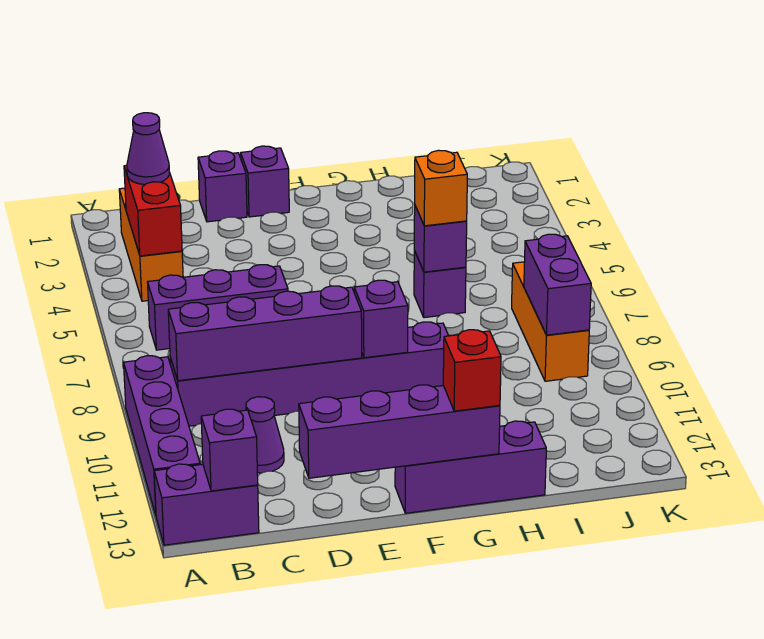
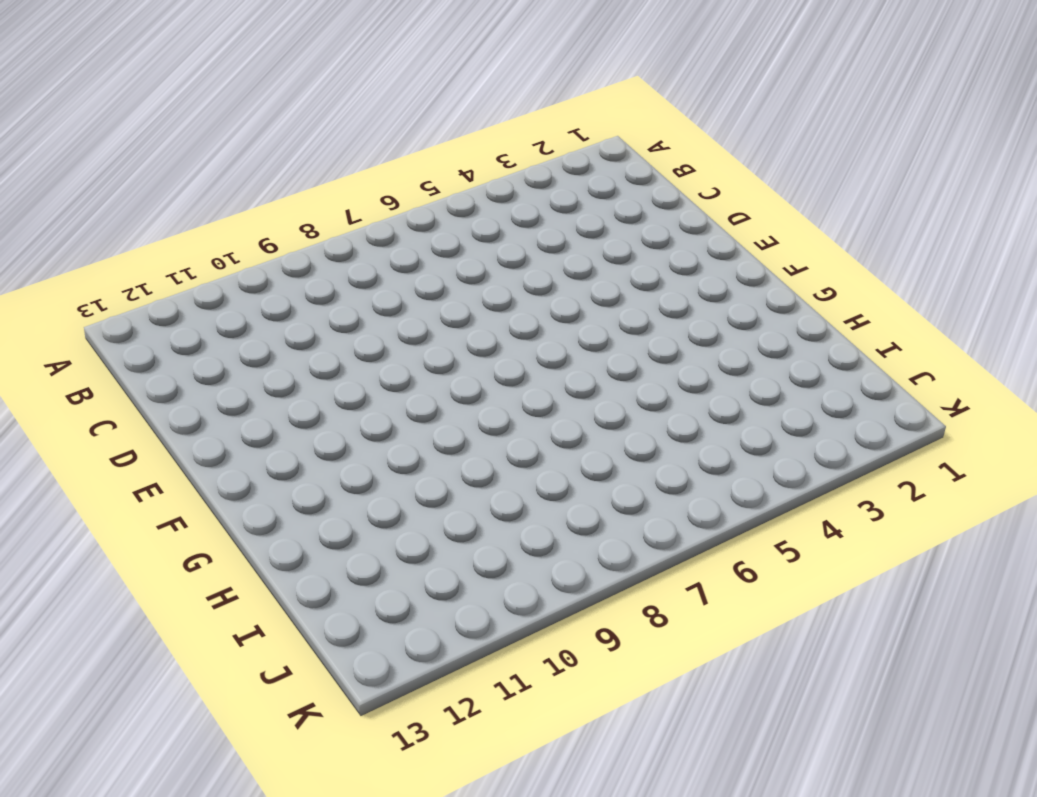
none -> purple 1x4 brick [124,356,200,515]
none -> purple 1x2 brick [154,464,259,545]
none -> orange 1x3 brick [119,188,183,301]

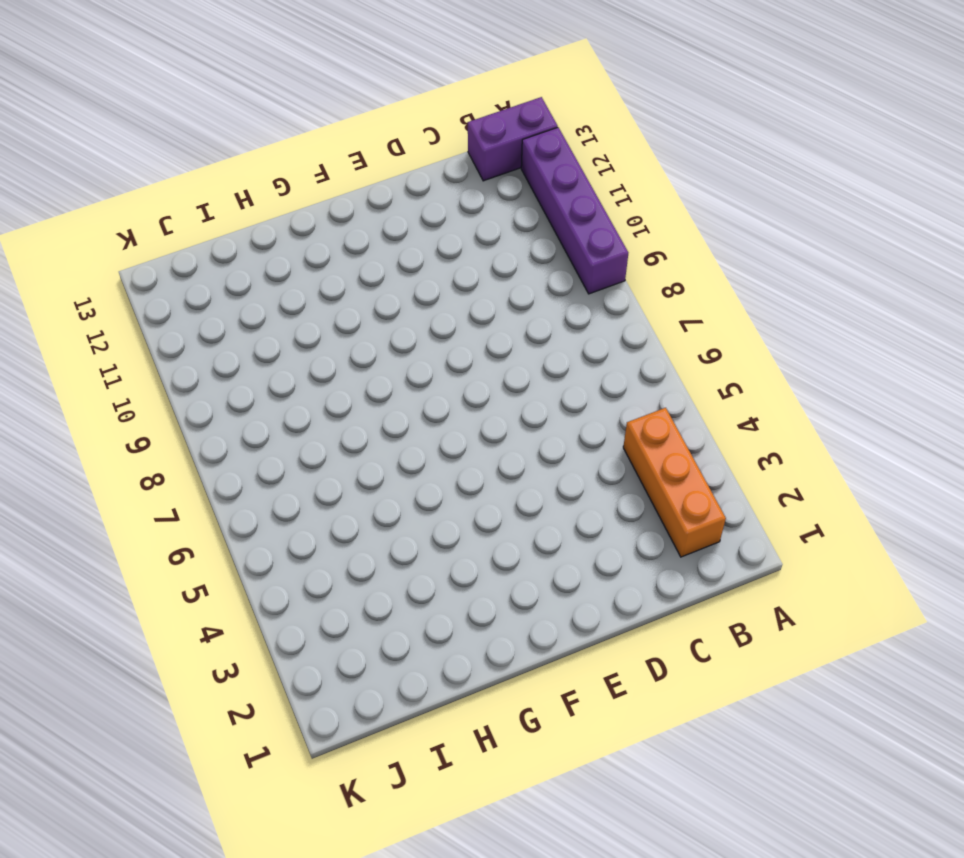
none -> purple 1x3 brick [148,265,288,350]
none -> purple 1x6 brick [170,322,448,426]
none -> purple 1x1 cone [246,397,284,473]

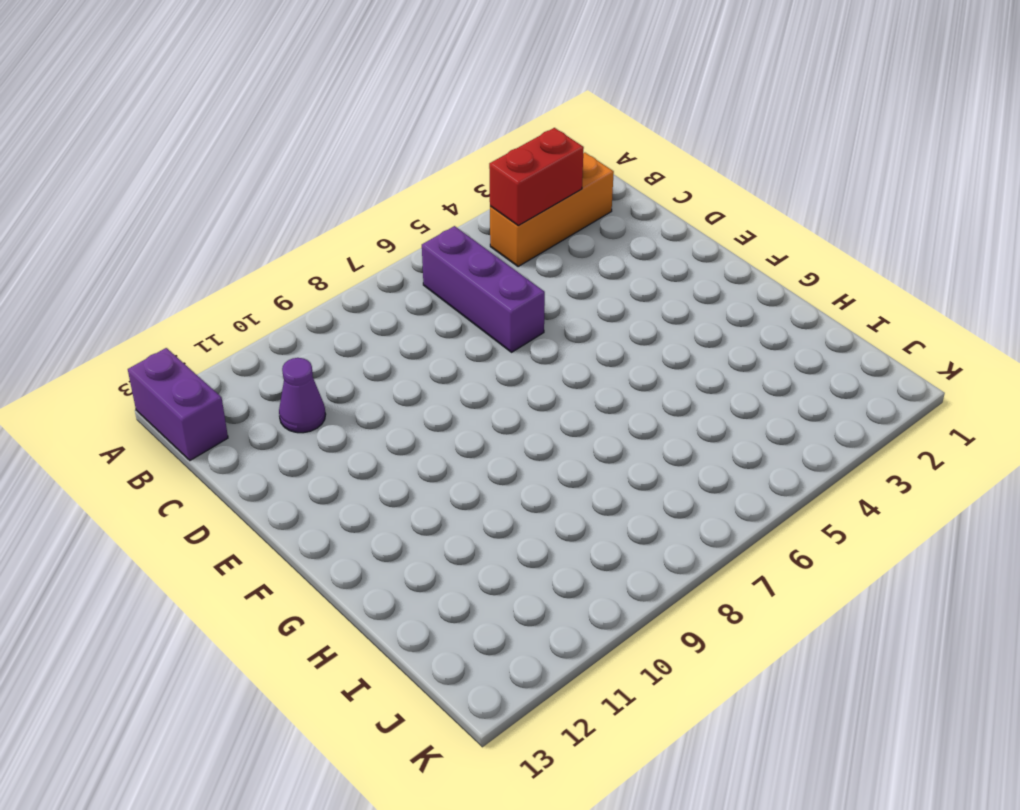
none -> purple 1x4 brick [124,356,200,515]
none -> purple 1x6 brick [170,322,448,426]
none -> purple 1x1 brick [198,151,247,222]

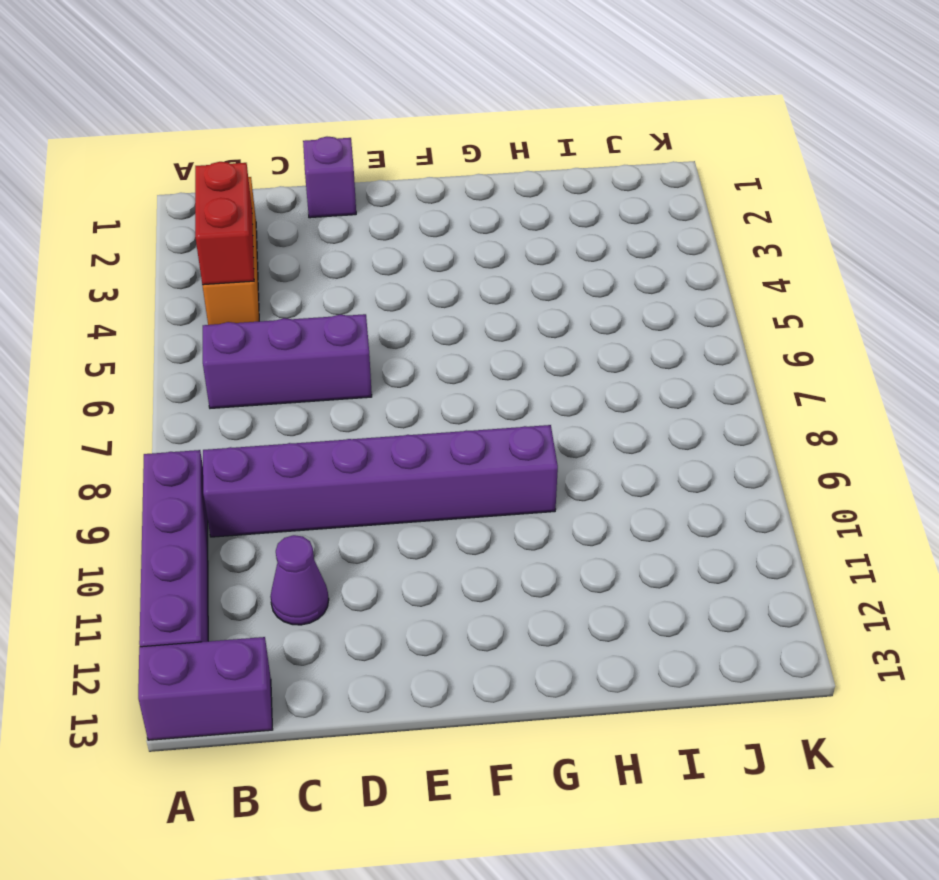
none -> purple 1x1 brick [241,146,289,217]
none -> purple 1x3 brick [395,421,546,513]
none -> purple 1x1 brick [414,251,466,318]

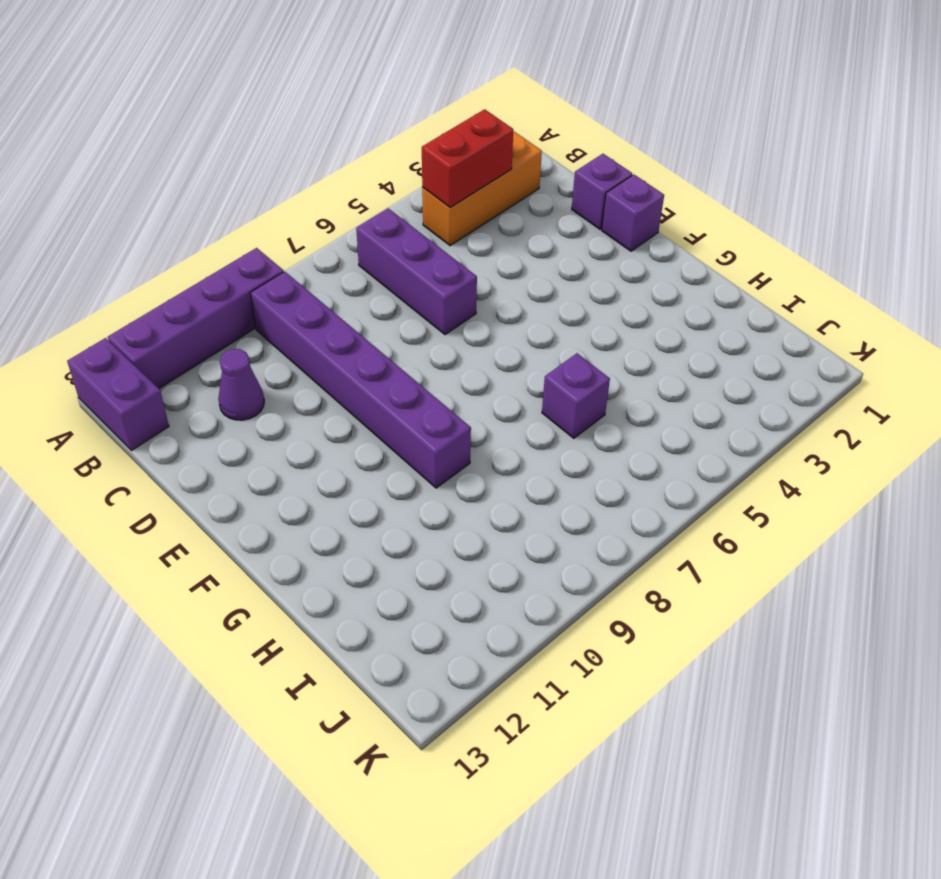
none -> purple 1x3 brick [395,421,546,513]
none -> orange 1x3 brick [512,262,589,381]
none -> purple 1x4 brick [168,286,362,381]

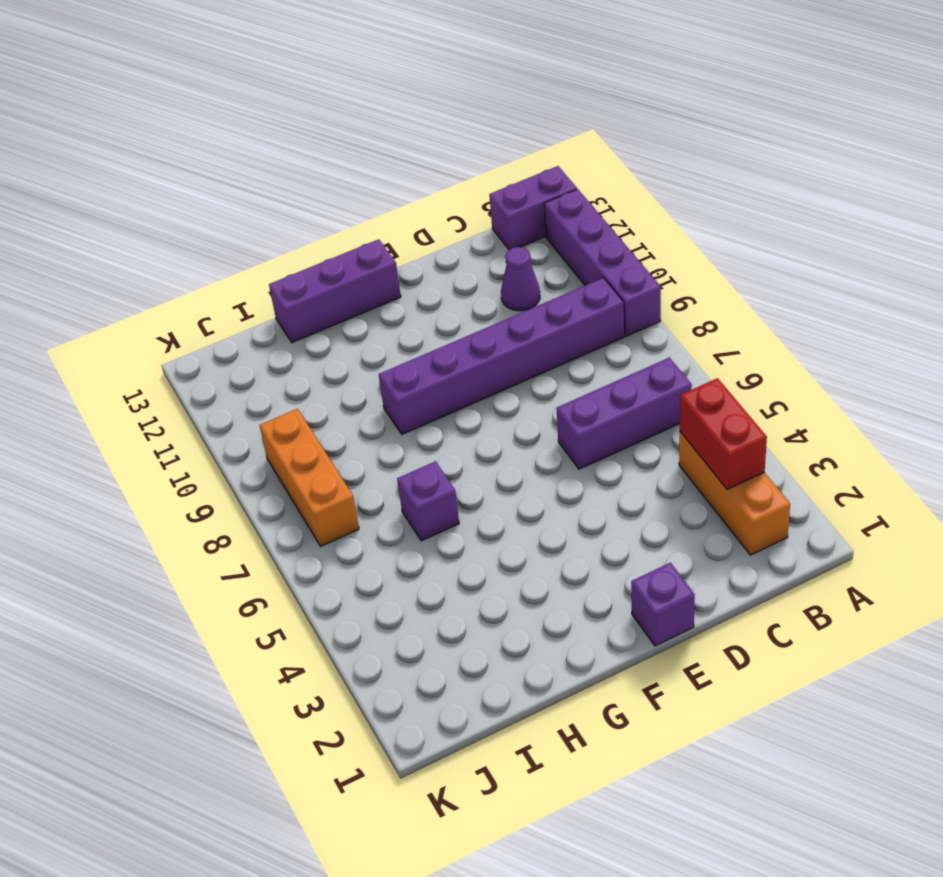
none -> purple 1x1 brick [198,151,247,222]
none -> purple 1x4 brick [168,286,362,381]
none -> purple 1x1 brick [201,409,258,491]

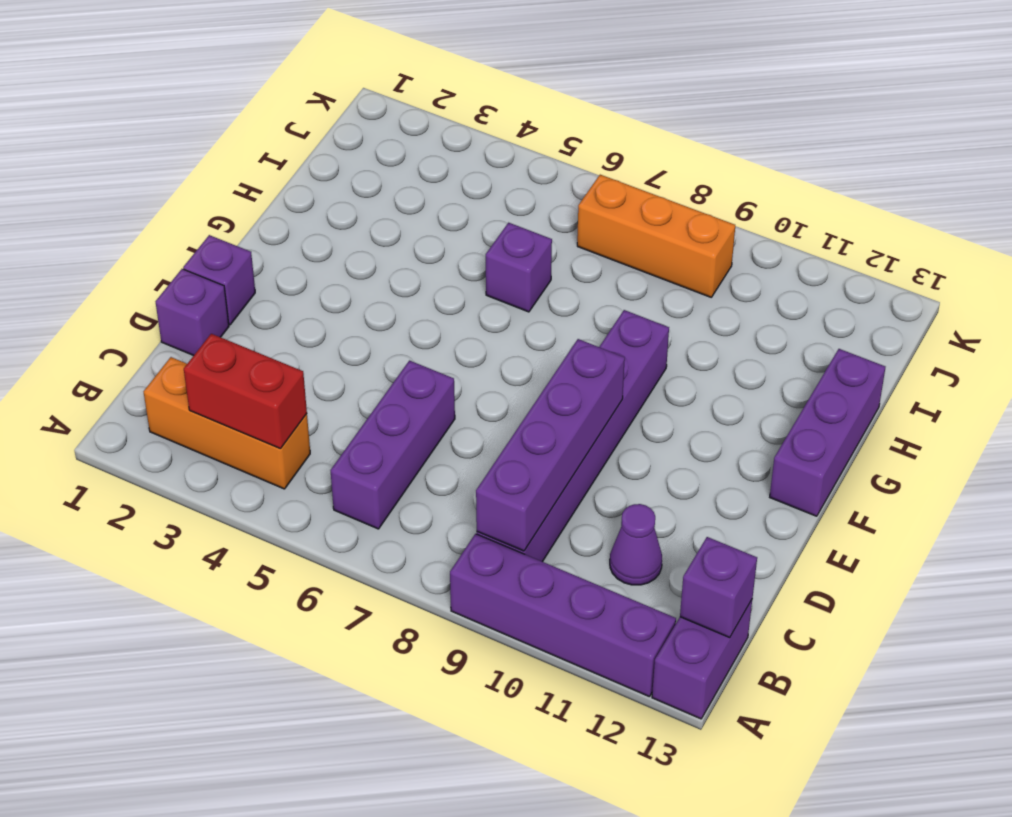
none -> purple 1x4 brick [299,385,500,478]
none -> purple 1x1 brick [354,280,408,358]
none -> purple 1x1 brick [414,206,467,272]

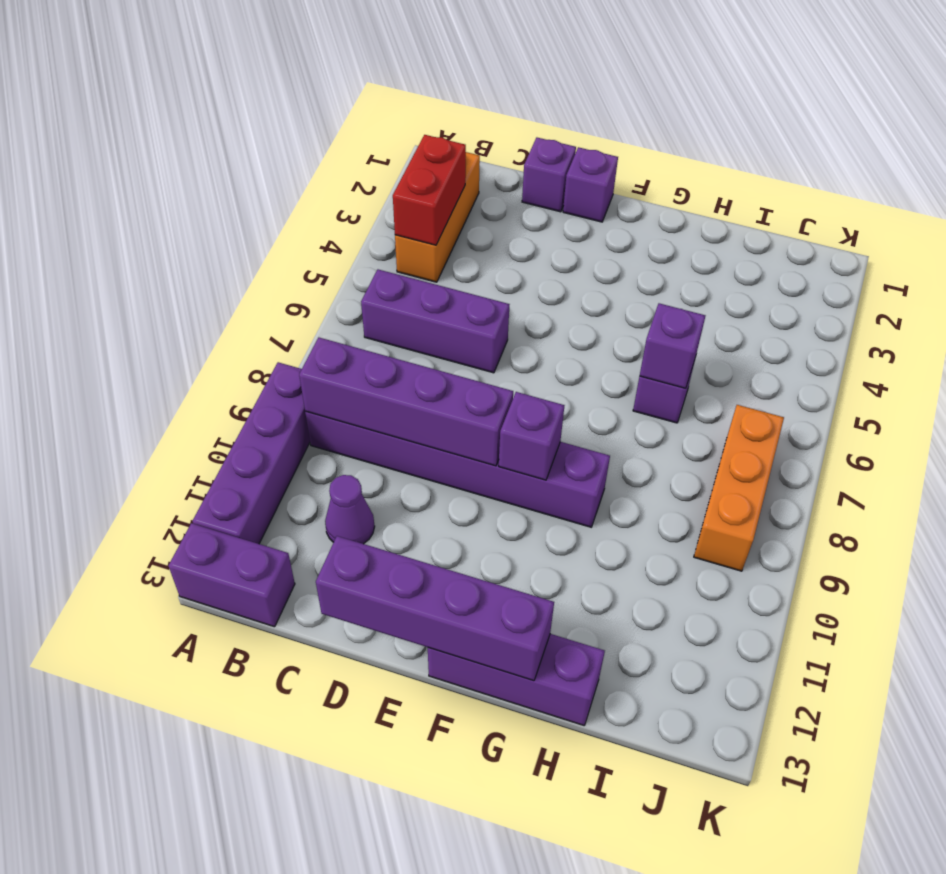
none -> purple 1x1 brick [201,409,258,491]
none -> purple 1x2 brick [524,234,591,335]
none -> purple 1x1 cone [127,113,169,185]

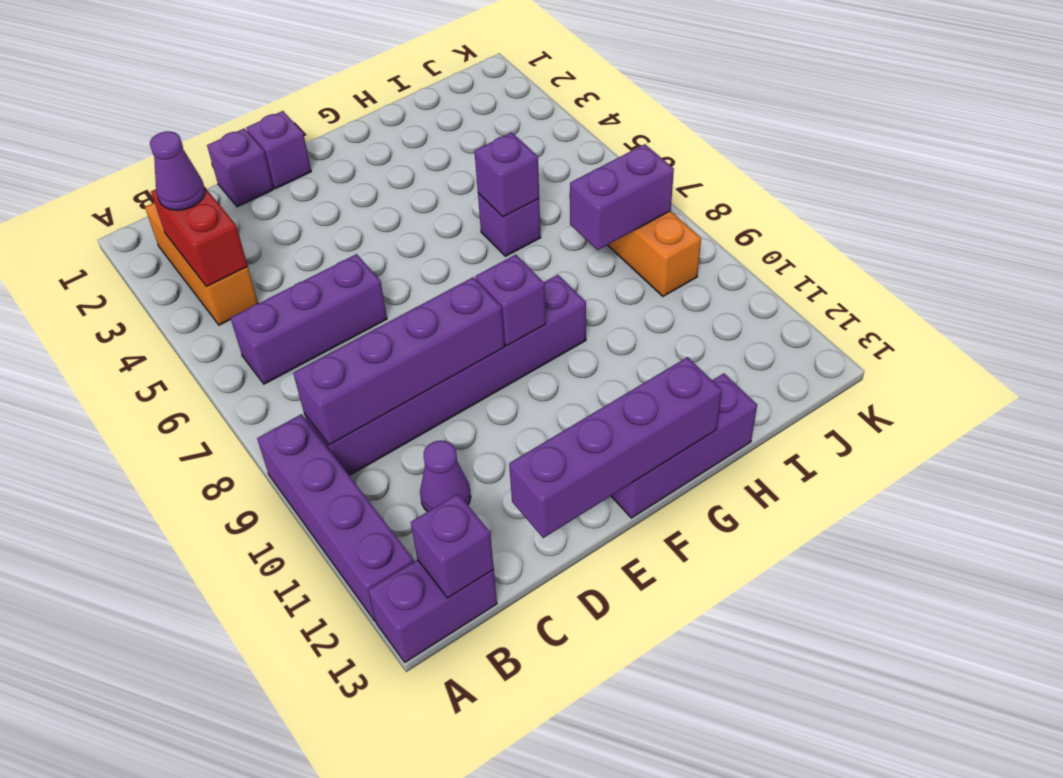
purple 1x2 brick [570,144,674,250] -> purple 1x2 brick turned to [524,234,591,335]
none -> red 1x1 brick [443,330,501,411]
none -> orange 1x1 brick [415,150,467,226]

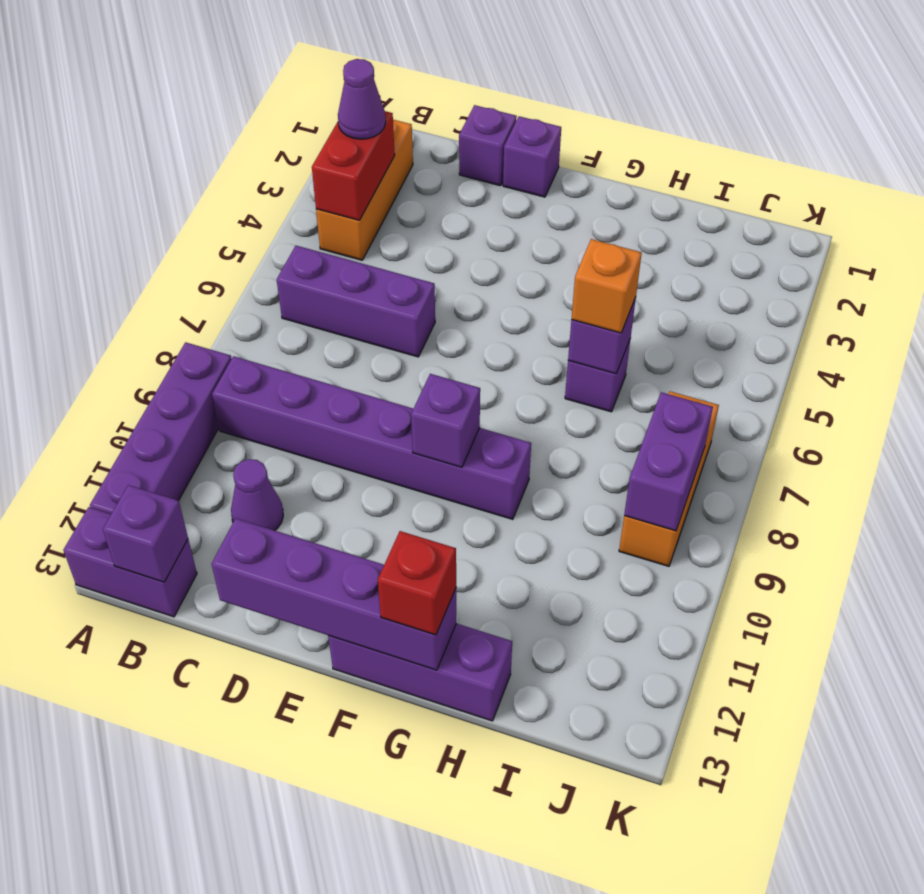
none -> purple 1x4 brick [168,286,362,381]

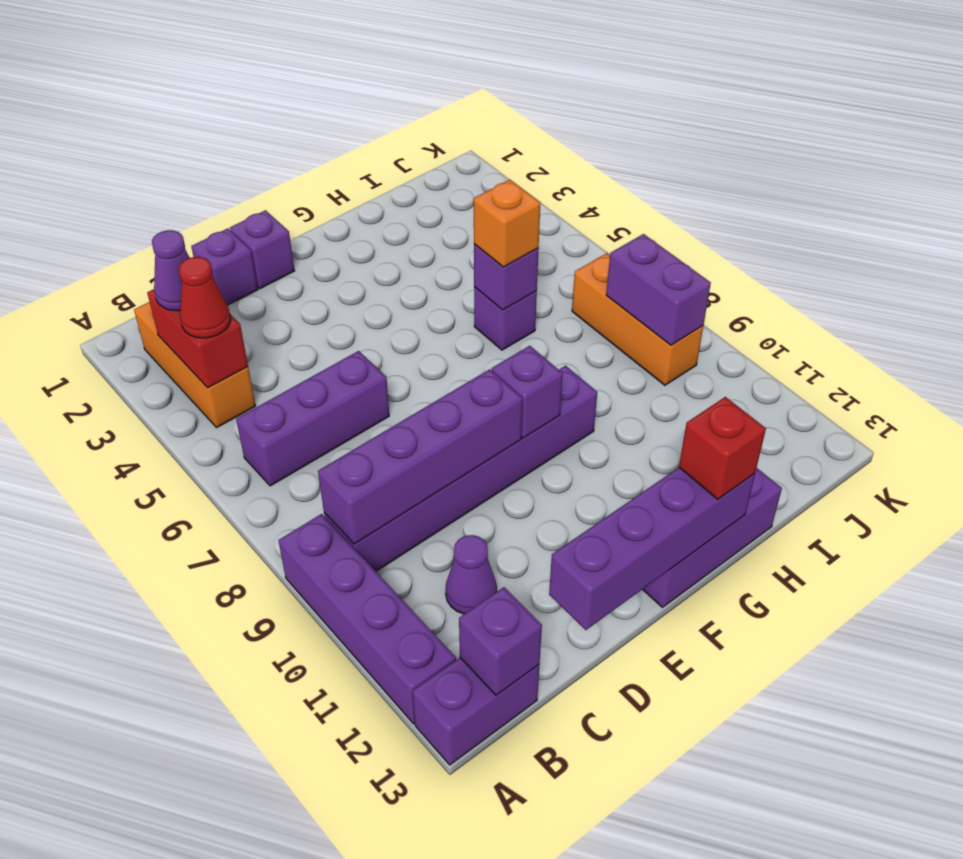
red 1x1 cone [179,257,231,338] -> none

